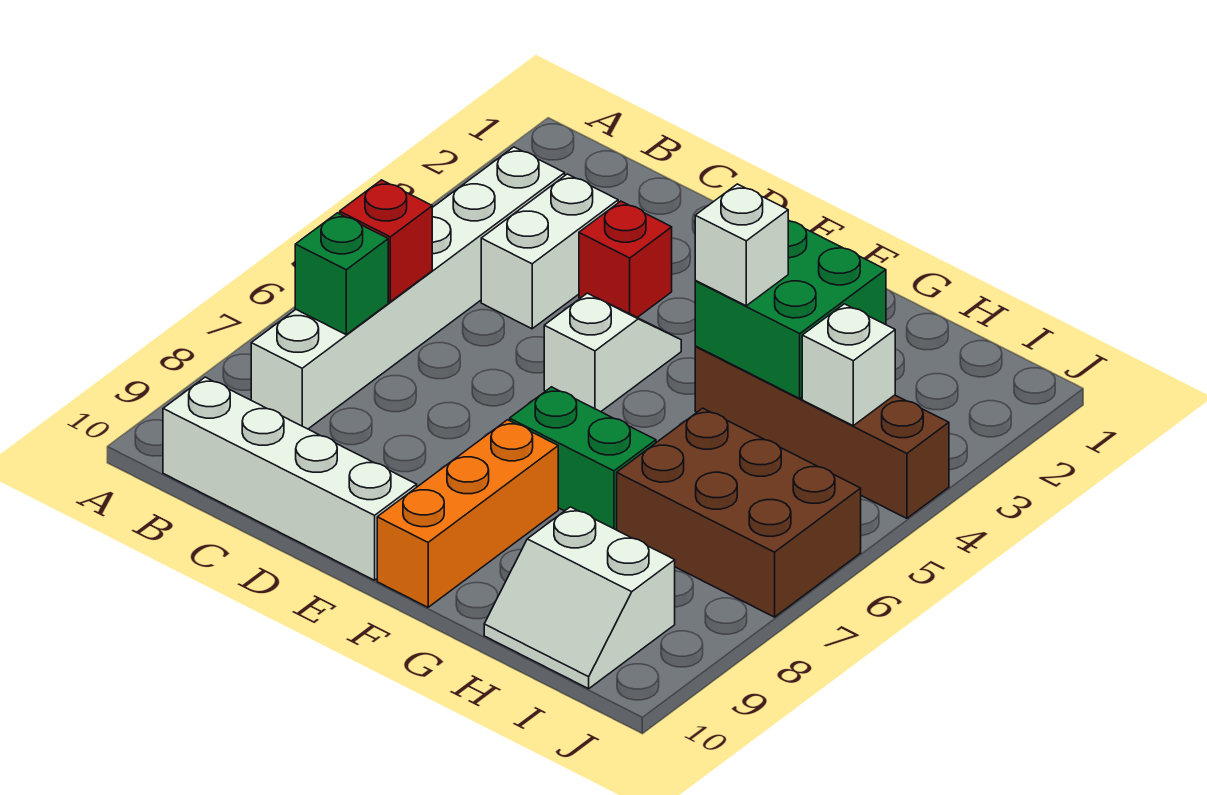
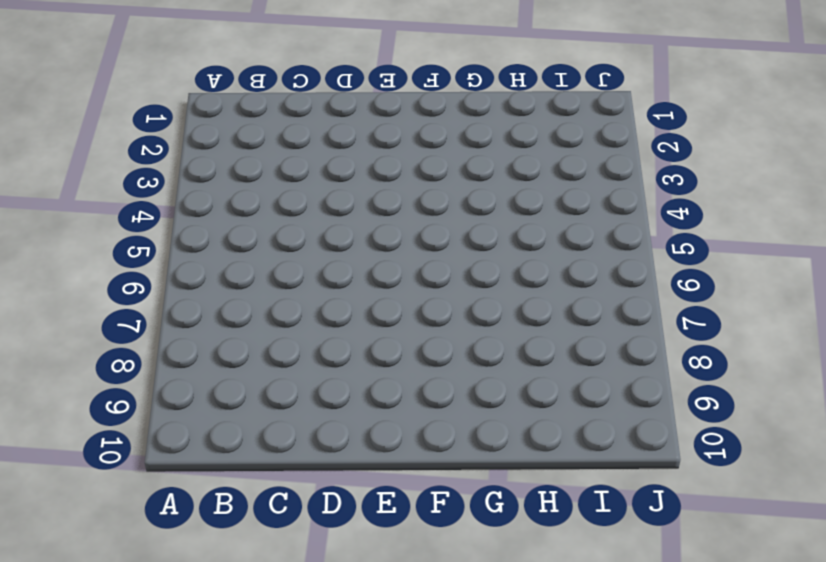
none -> white 1x6 brick [251,147,565,429]
none -> white 1x4 brick [163,377,417,580]
none -> white 1x2 brick [481,174,618,329]

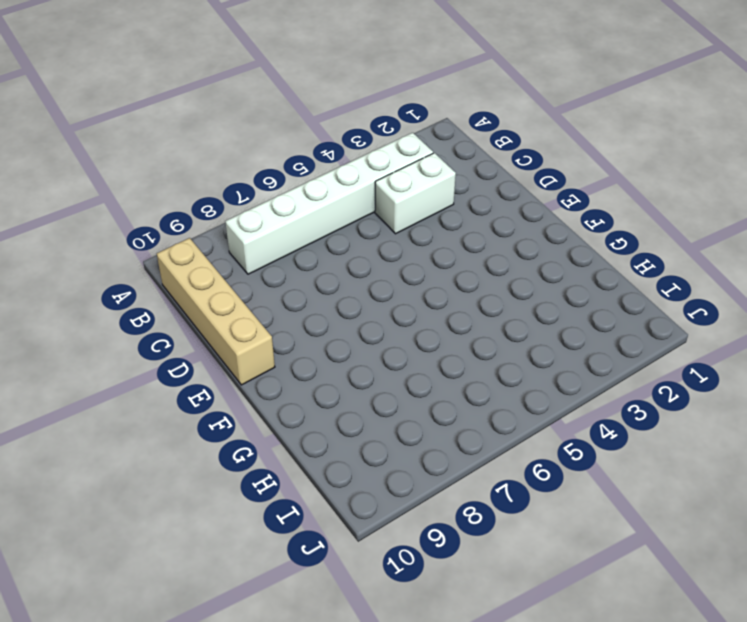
tan 1x4 brick [157,238,275,385] -> white 1x4 brick [163,377,417,580]
none -> red 1x1 brick [579,201,672,318]
none -> white 1x2 slope [544,293,681,412]
none -> green 1x2 brick [510,387,656,530]

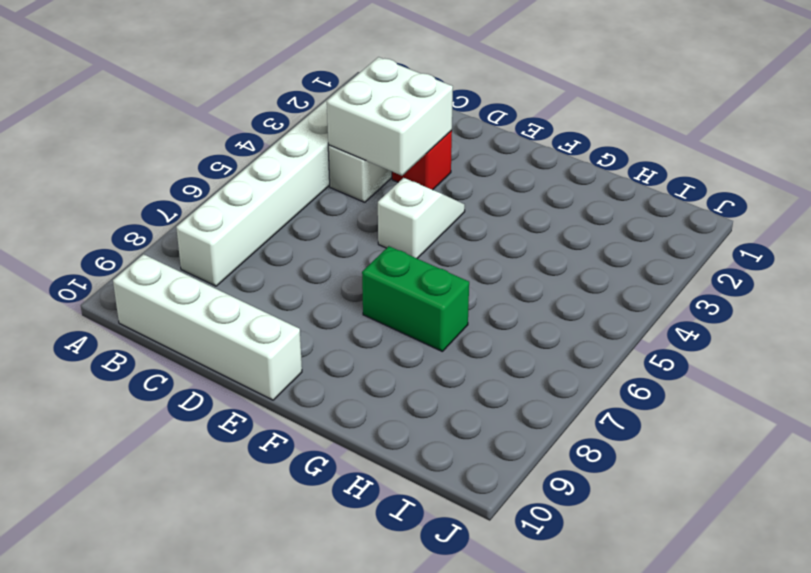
white 2x2 brick [327,57,453,176] -> none
none -> orange 1x3 brick [377,420,558,607]
none -> brown 1x4 brick [695,346,949,518]
none -> brown 2x3 brick [617,408,861,617]

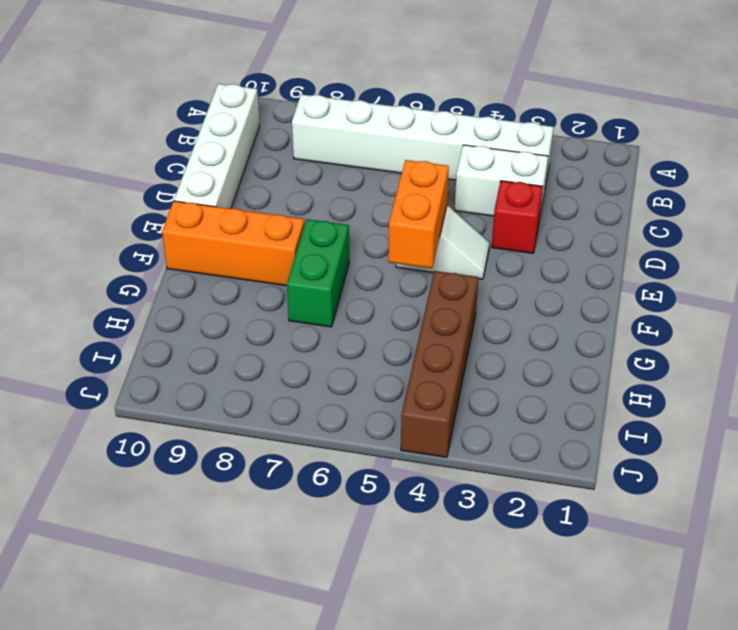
orange 1x2 brick [388,160,449,268] -> none
none -> brown 2x3 brick [617,408,861,617]
none -> white 2x2 slope [484,507,675,689]
none -> red 1x1 brick [340,180,432,302]

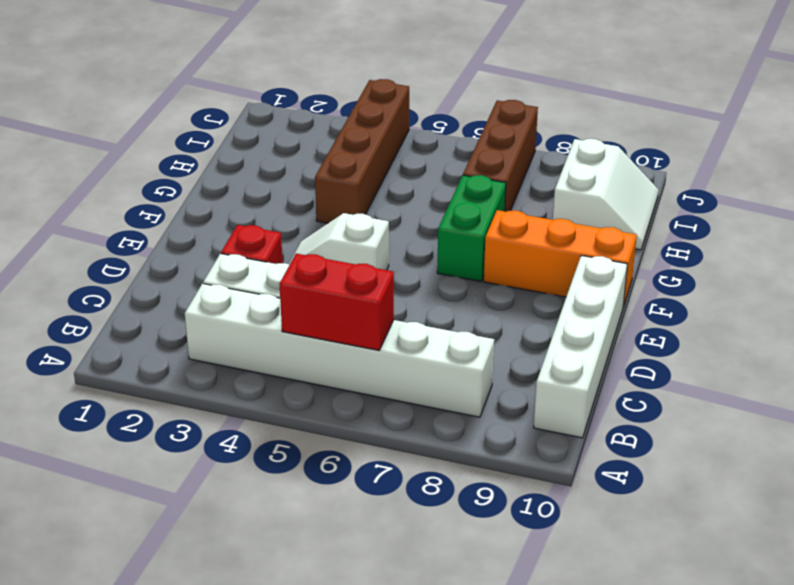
red 1x2 brick [280,254,394,350] -> red 1x1 brick [340,180,432,302]
brown 1x3 brick [463,100,538,212] -> brown 2x3 brick [617,408,861,617]
none -> green 1x1 brick [295,213,388,335]
none -> green 2x2 brick [695,220,886,398]
none -> white 1x1 brick [802,304,895,426]

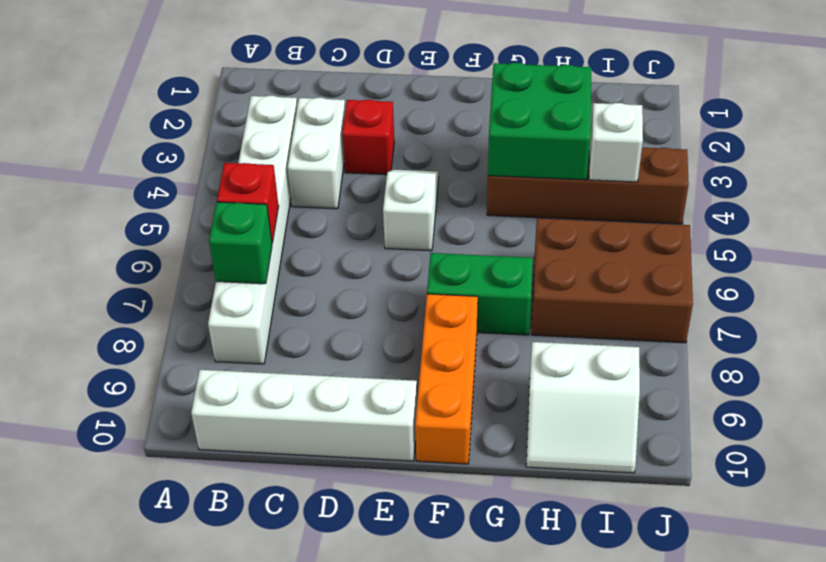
none -> white 1x1 brick [695,184,788,306]

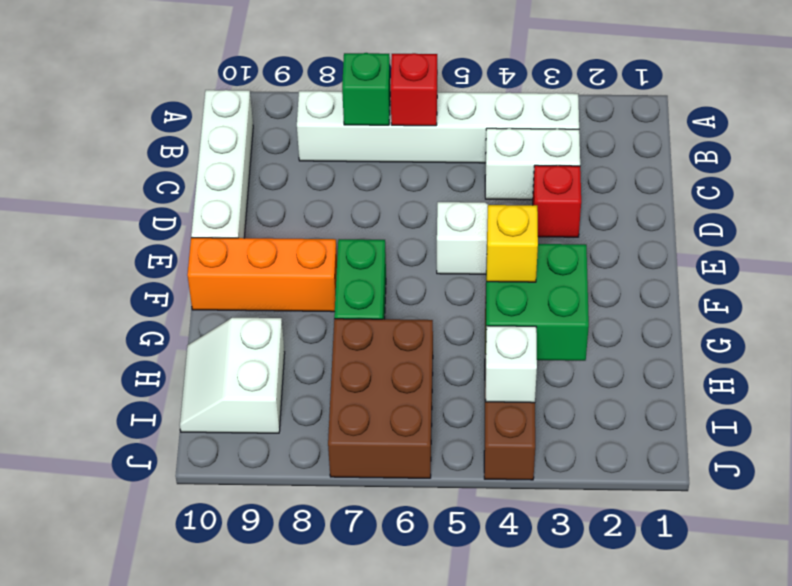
yellow 1x1 brick [487,205,538,282] -> white 1x1 brick [695,184,788,306]

